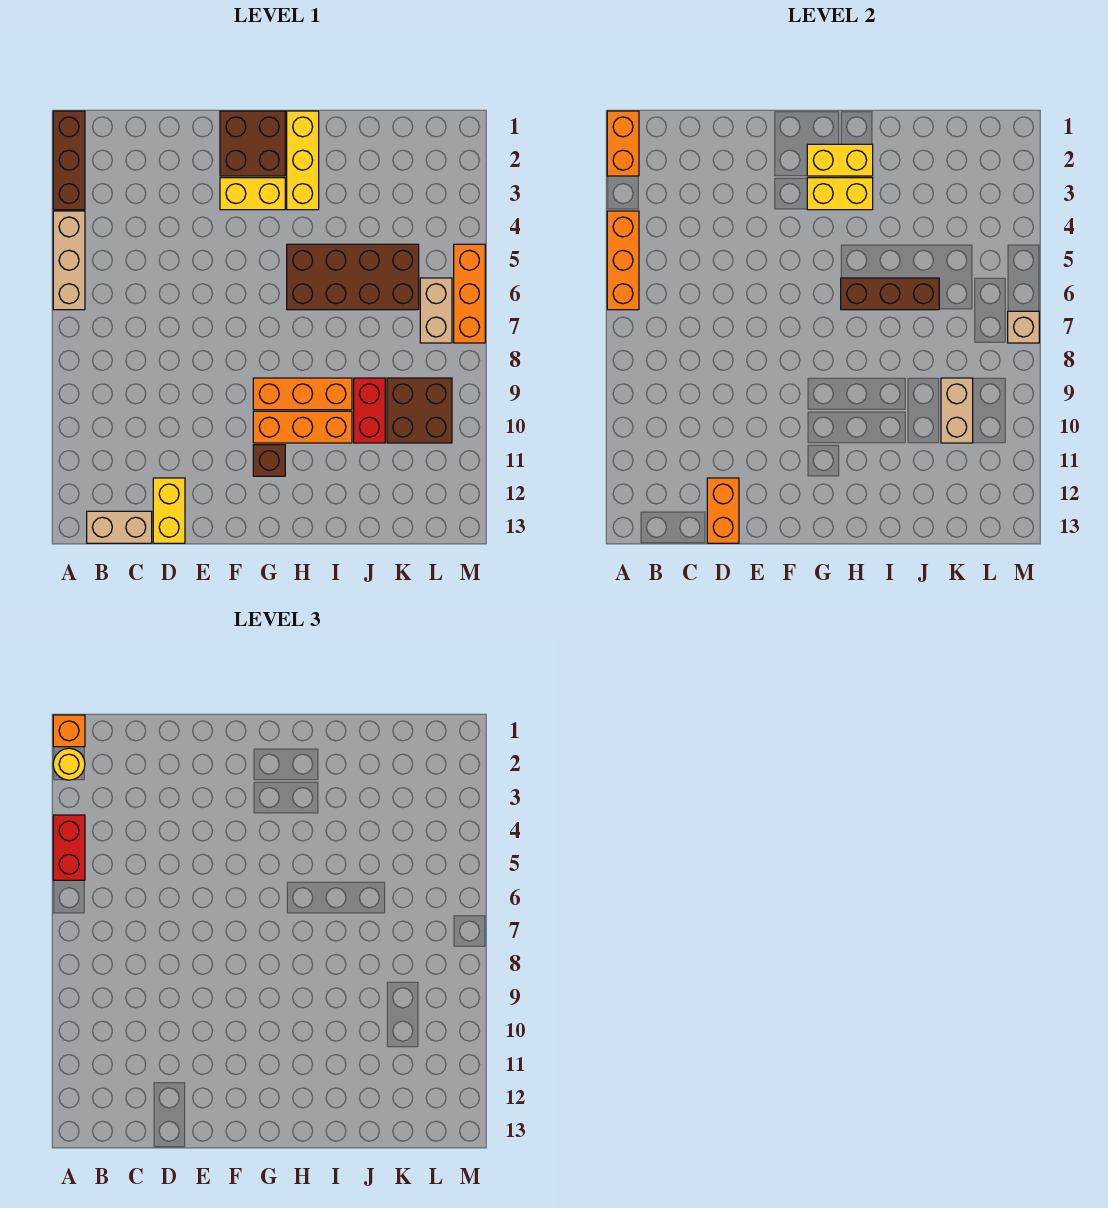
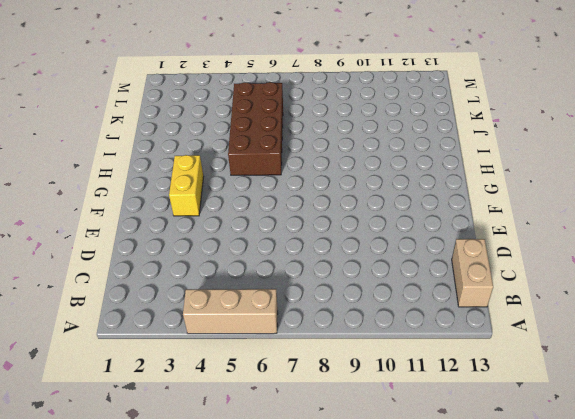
none -> brown 1x3 brick [53,111,85,210]
none -> yellow 1x2 brick [153,478,185,543]
none -> brown 2x2 brick [220,111,285,176]

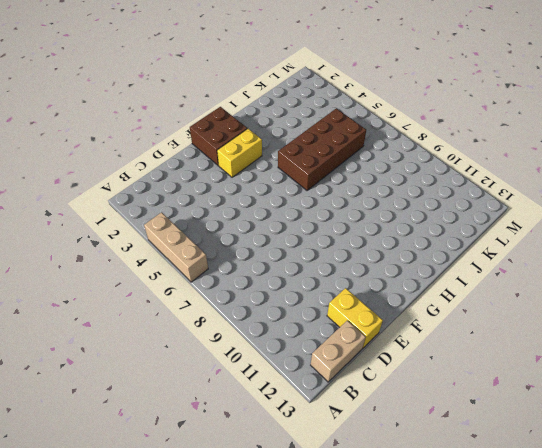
none -> brown 1x3 brick [53,111,85,210]
none -> orange 1x3 brick [253,378,352,410]
none -> orange 1x3 brick [253,411,352,443]

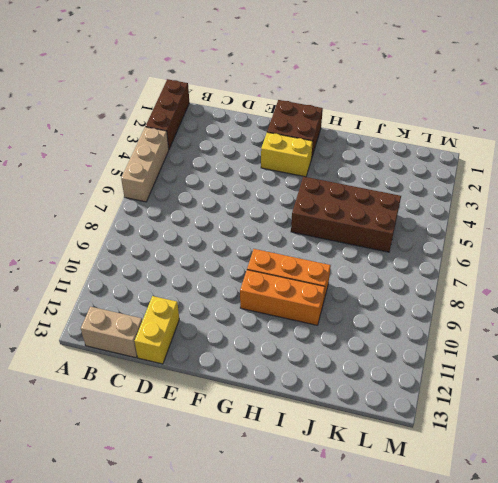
none -> brown 1x1 brick [253,445,285,476]
none -> yellow 1x3 brick [287,111,319,210]
none -> red 1x2 brick [354,378,385,443]

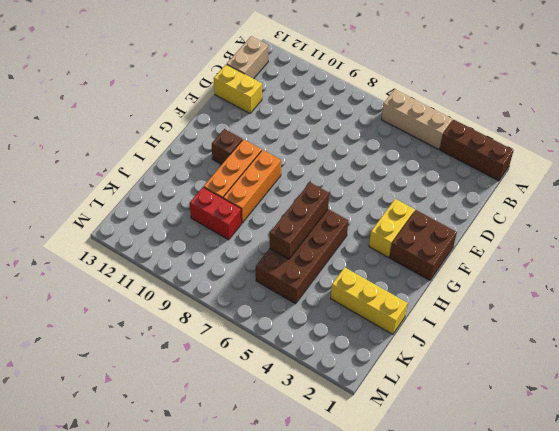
yellow 1x3 brick [331,267,408,334] -> yellow 1x3 brick moved to [287,111,319,210]
none -> brown 2x2 brick [387,378,452,443]
none -> tan 1x2 brick [420,278,452,343]
none -> orange 1x3 brick [454,244,485,343]

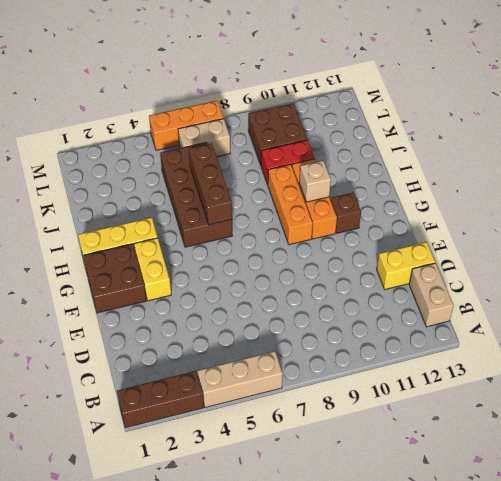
tan 1x1 brick [299,161,331,202] -> tan 1x1 brick moved to [1008,311,1039,343]
none -> orange 1x2 brick [607,111,639,176]
none -> orange 1x3 brick [607,211,639,310]
none -> orange 1x2 brick [707,478,739,543]

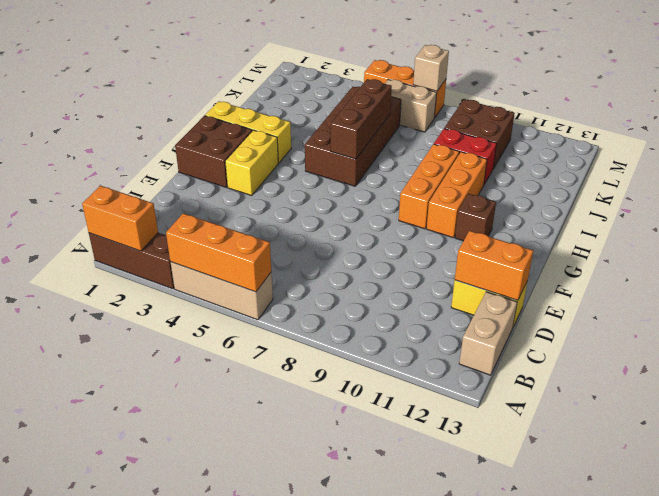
none -> yellow 1x2 brick [807,144,873,176]
none -> yellow 1x2 brick [807,178,873,210]
none -> tan 1x2 brick [941,378,973,443]

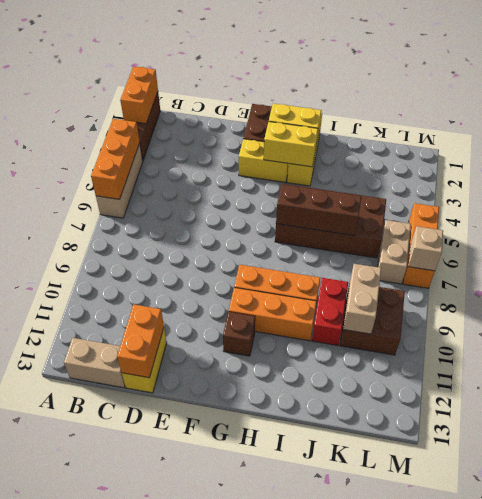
none -> orange 1x1 brick [53,715,85,747]
none -> yellow 1x1 round brick [53,748,85,780]
none -> red 1x2 brick [53,815,85,880]

